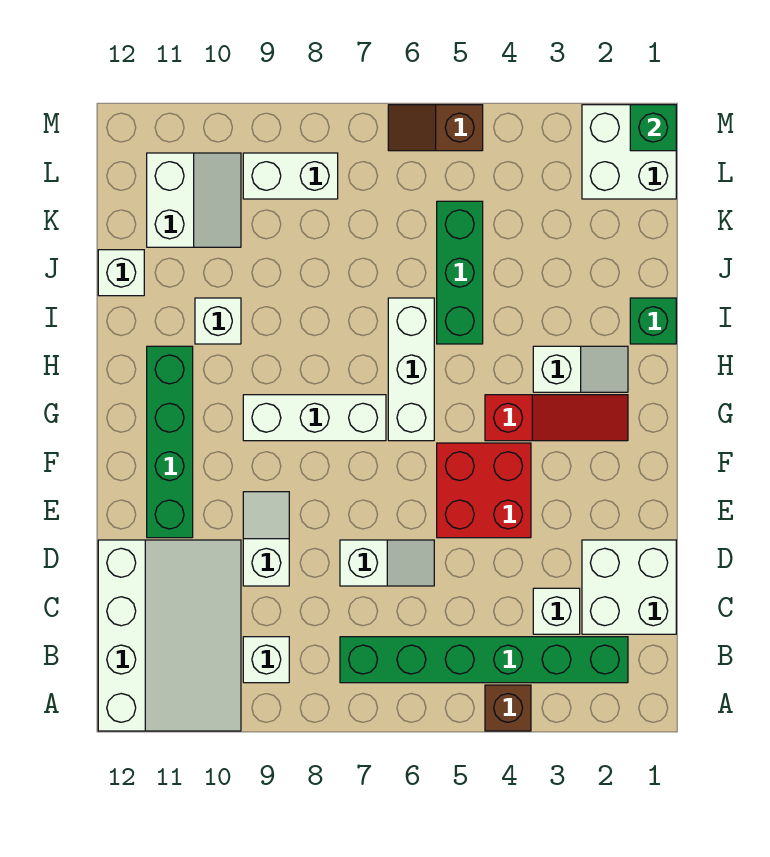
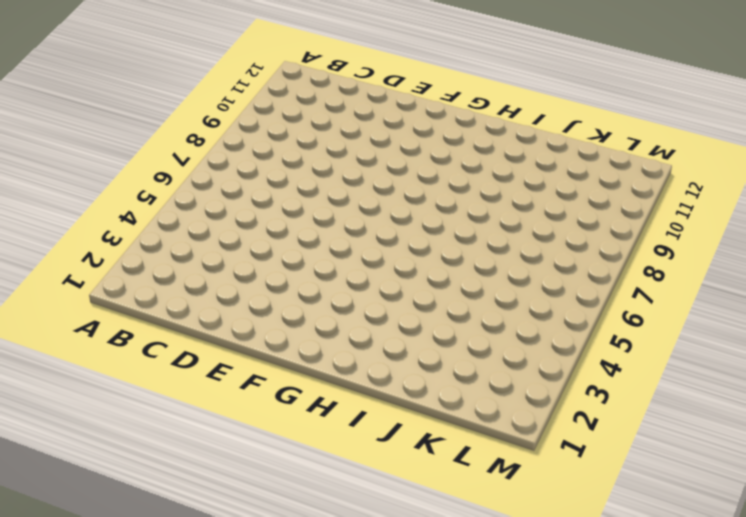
none -> brown 1x1 brick [485,685,531,731]
none -> white 3x4 slope [98,540,241,731]
none -> green 1x6 brick [340,637,628,683]

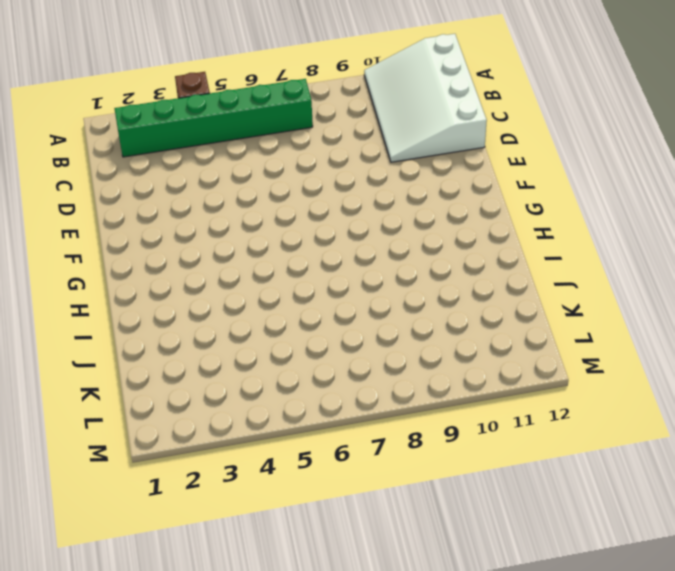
none -> white 1x1 brick [243,637,289,683]
none -> white 2x2 brick [582,540,676,634]
none -> white 1x1 brick [533,588,580,634]

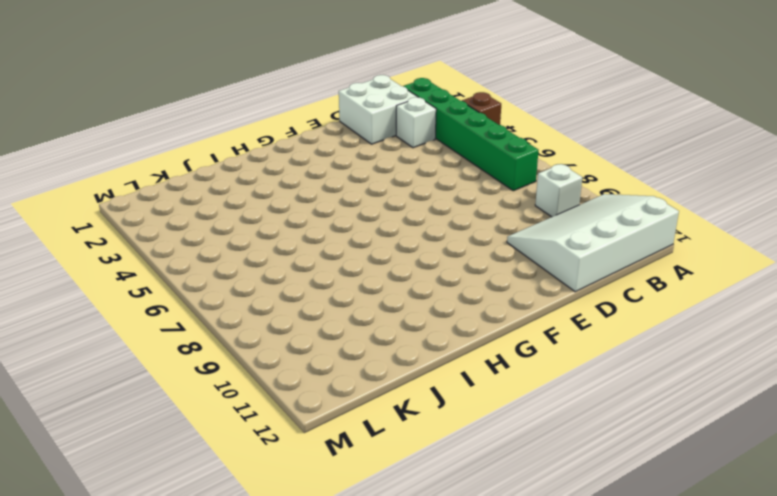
none -> white 1x2 slope [340,540,434,586]
none -> white 1x2 slope [243,492,289,586]
none -> red 2x2 brick [437,443,531,538]

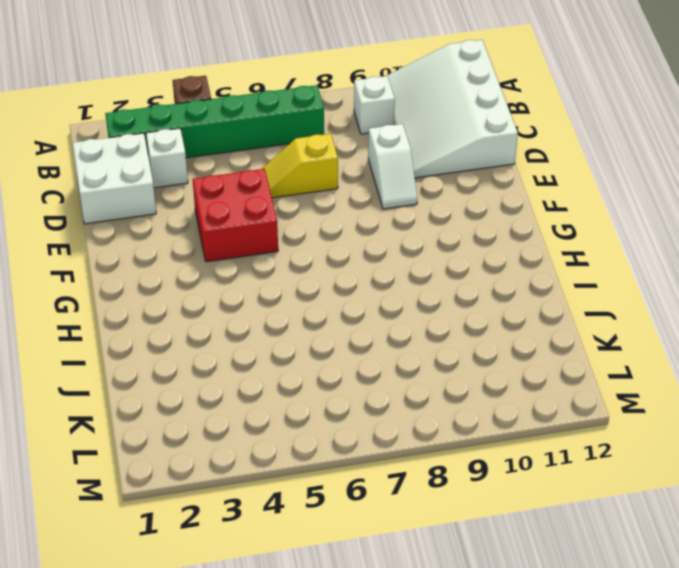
yellow 1x2 slope [262,134,338,198] -> white 1x2 slope [340,540,434,586]
none -> green 1x4 brick [147,346,193,538]
none -> red 1x3 slope [485,395,628,441]
none -> white 1x3 brick [388,298,434,441]

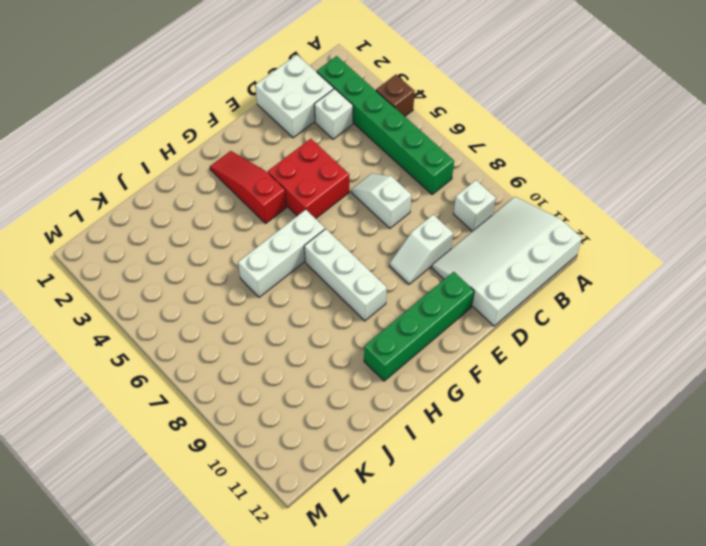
none -> white 1x2 slope [533,346,628,392]
none -> green 1x1 brick [630,298,676,344]
none -> green 1x3 brick [437,201,483,344]

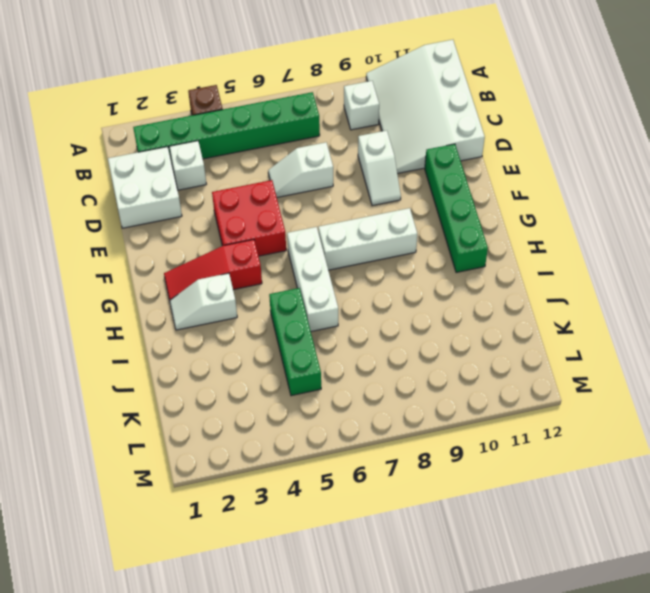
none -> green 1x1 brick [630,298,676,344]
none -> white 1x1 brick [195,298,241,344]
none -> white 1x1 brick [98,250,144,296]

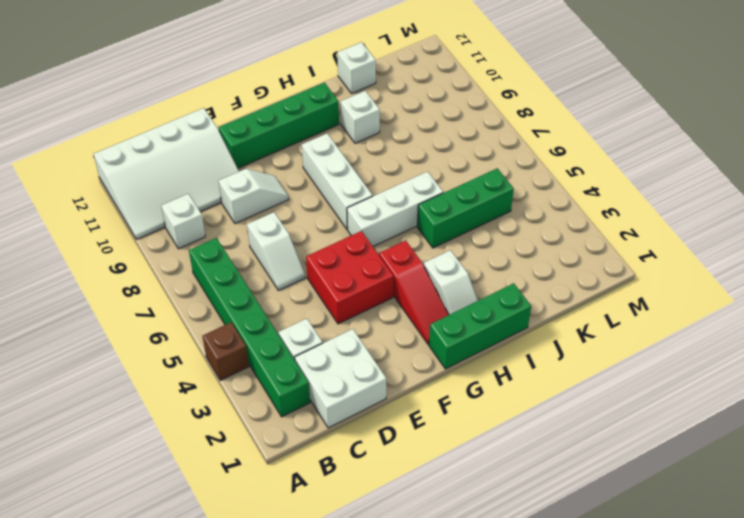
green 1x3 brick [429,283,531,369] -> green 1x1 brick [630,298,676,344]
none -> white 2x2 slope [147,153,241,247]
none -> white 2x2 brick [582,105,676,199]
none -> white 1x2 brick [243,153,338,199]

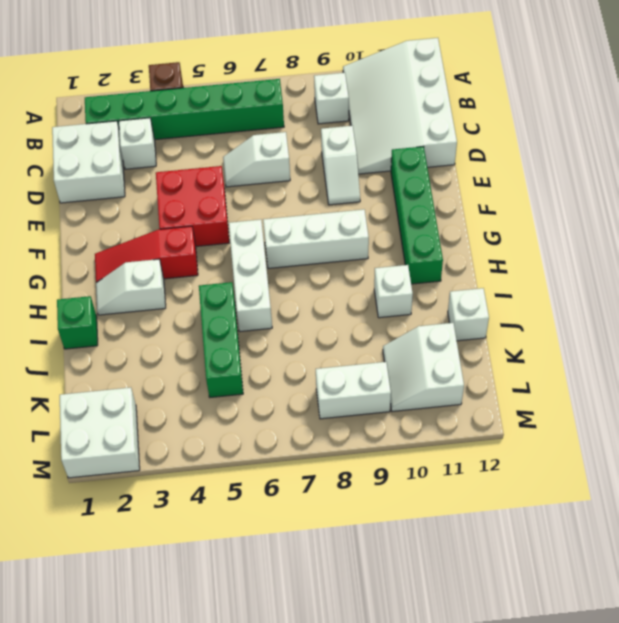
none -> brown 1x2 slope [388,105,483,151]
none -> green 1x1 brick [630,105,676,151]

